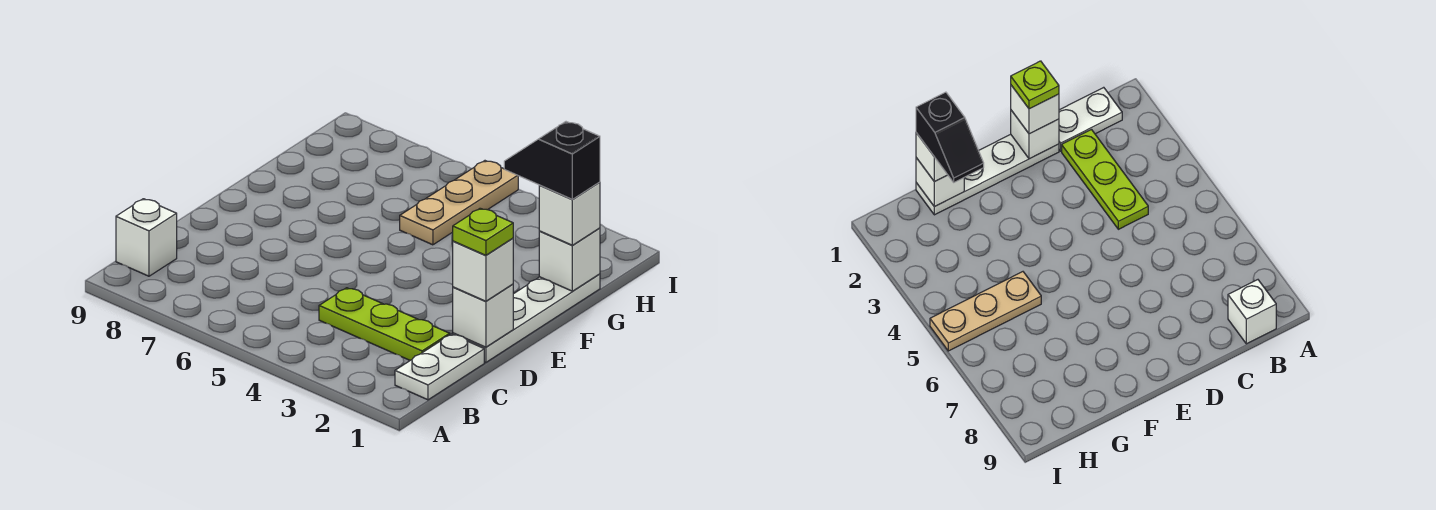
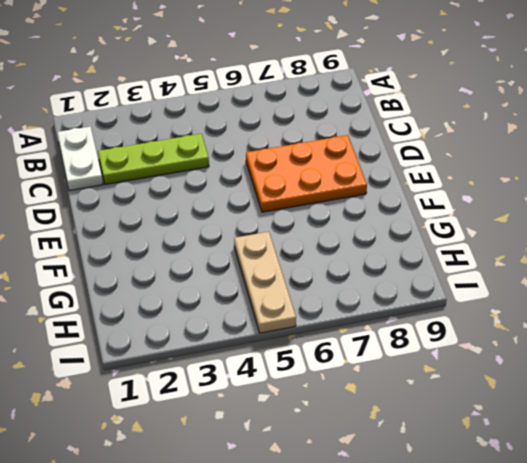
orange 2x3 plate [246,135,367,212] -> none
none -> white 1x1 brick [116,199,177,276]
none -> white 1x4 plate [453,274,600,363]

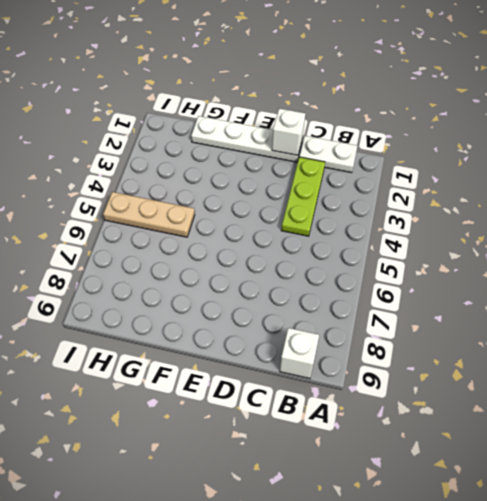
none -> white 1x1 brick [539,228,600,291]
none -> white 1x1 brick [453,238,513,301]

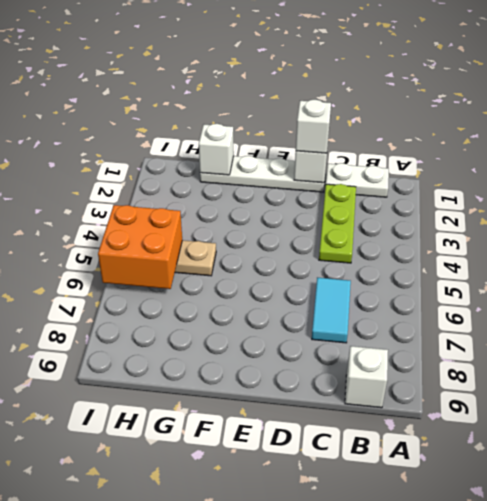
cyan 1x2 tile [312,278,351,343] -> none
orange 2x2 brick [98,205,182,289] -> none
none -> white 1x1 brick [539,182,600,245]
none -> lime 1x1 plate [453,208,513,256]

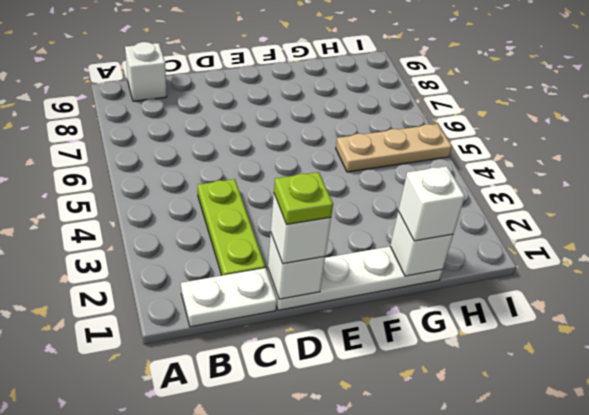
none -> black 1x2 slope [504,122,600,199]

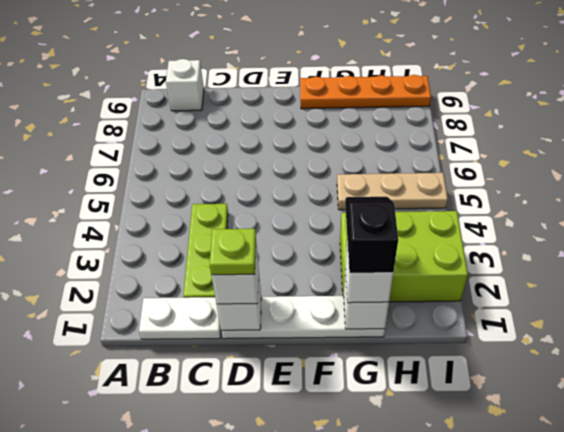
orange 1x4 plate [300,75,431,109] -> none
lime 2x3 brick [340,211,468,302] -> none

